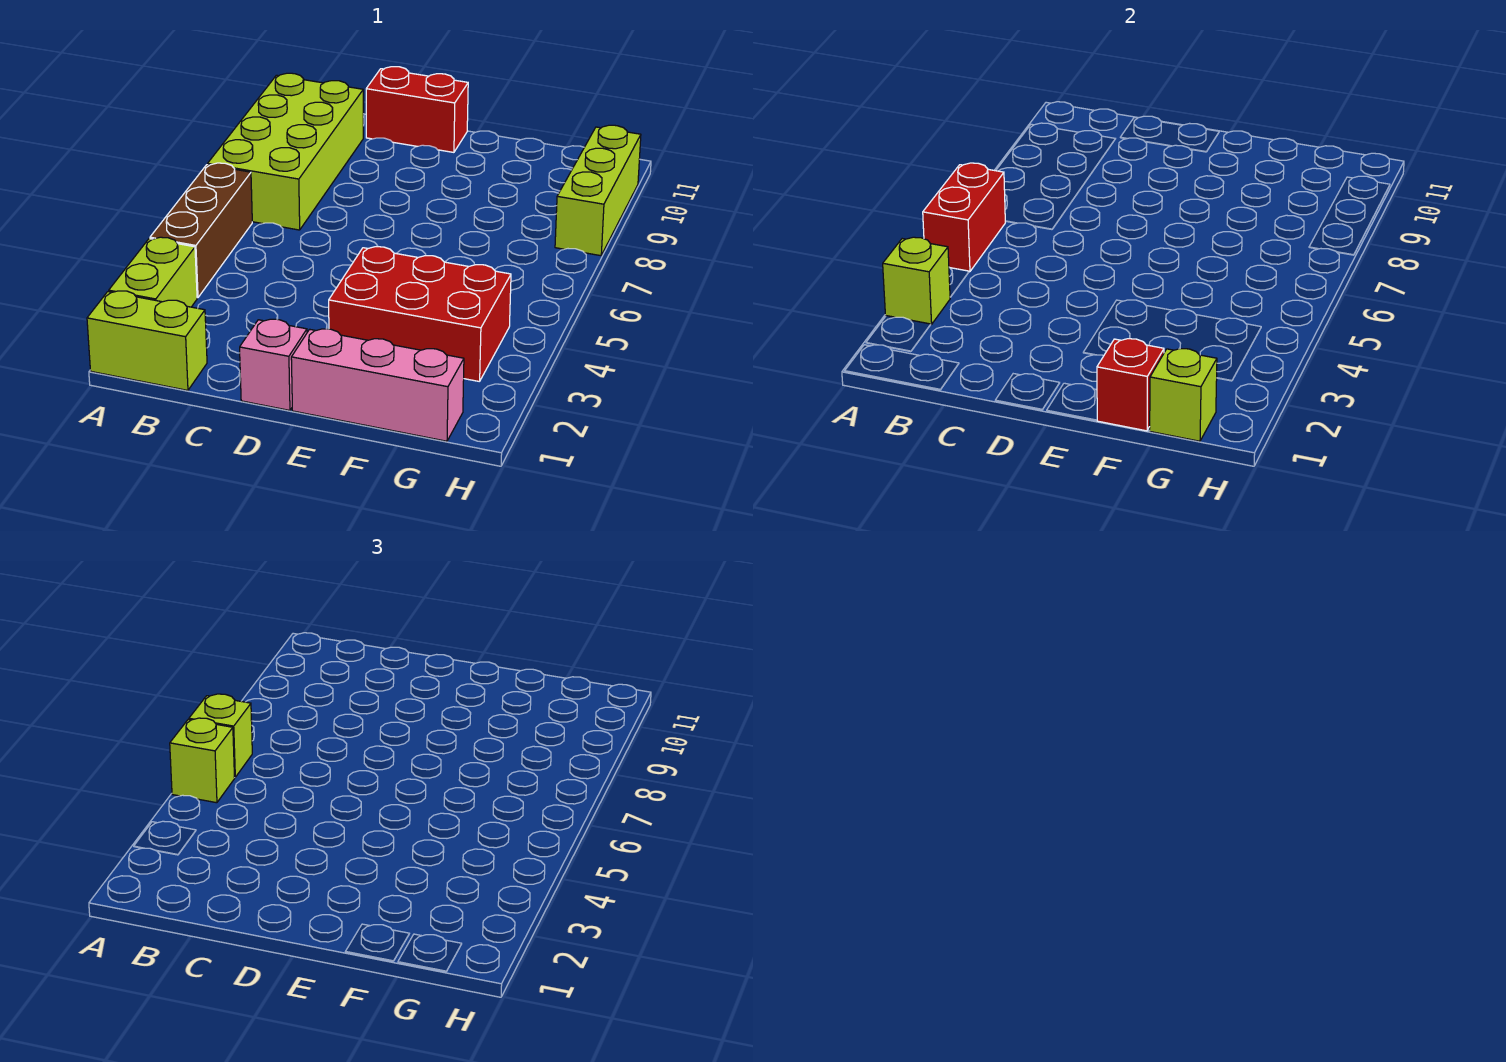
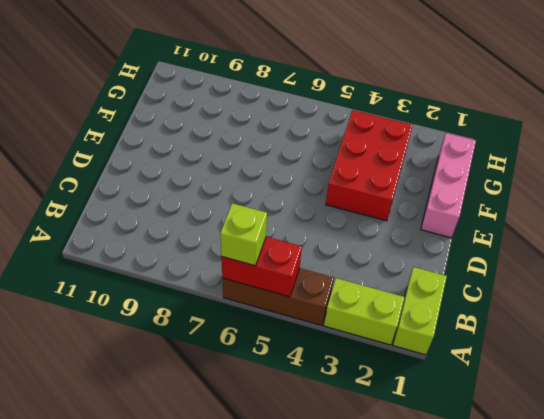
none -> lime 2x4 brick [208,73,363,230]
none -> red 1x2 brick [366,67,468,152]
none -> pink 1x1 brick [240,319,307,410]

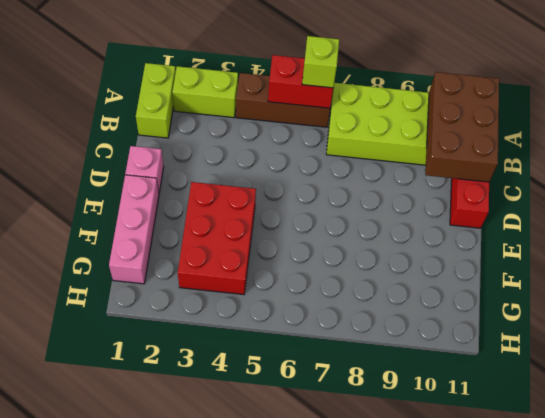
brown 2x3 brick [425,72,499,182] -> none
none -> lime 1x3 brick [555,125,641,256]
none -> lime 1x1 brick [883,237,950,325]
none -> red 1x1 brick [1097,339,1164,431]

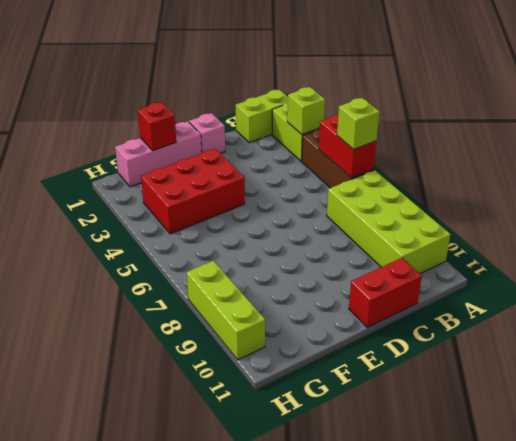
none -> lime 1x1 brick [1150,349,1217,441]
none -> lime 1x1 brick [170,718,235,803]

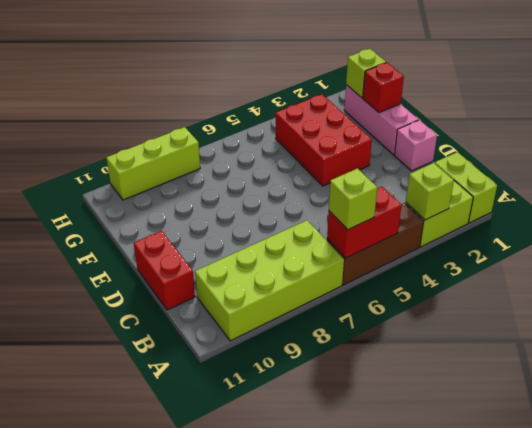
none -> lime 1x1 brick [170,718,235,803]

